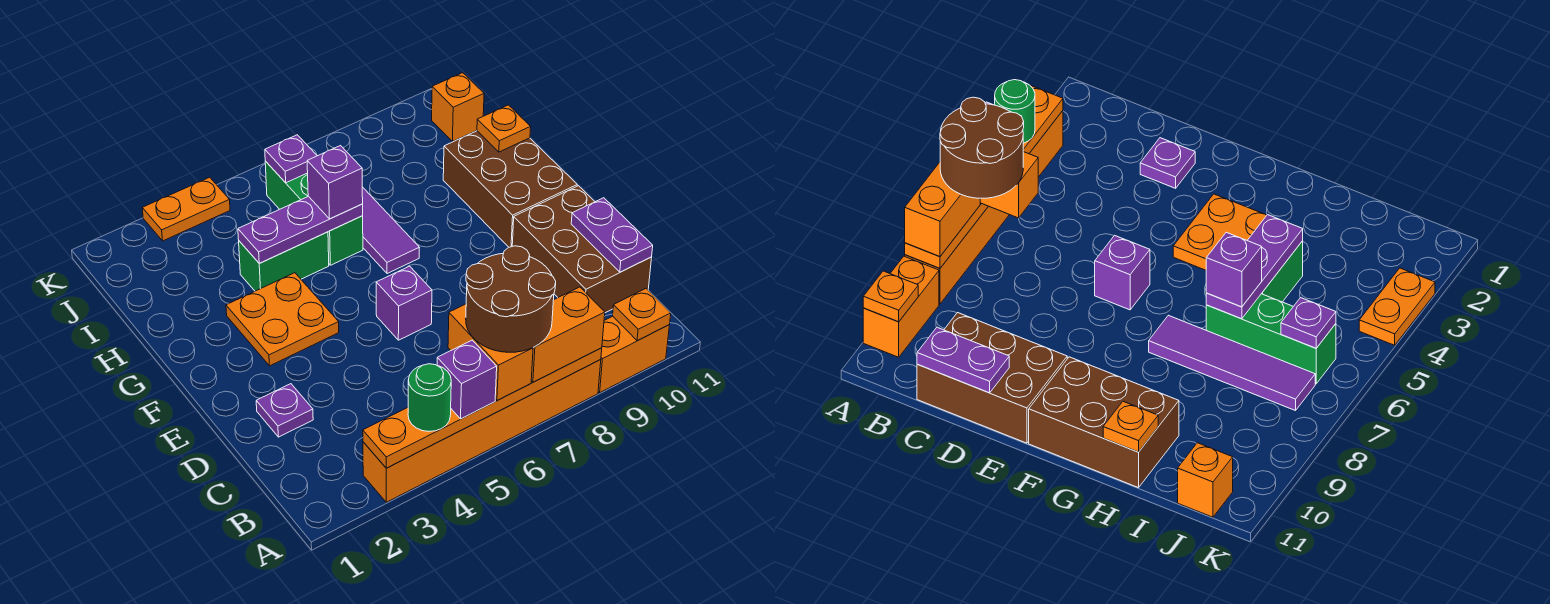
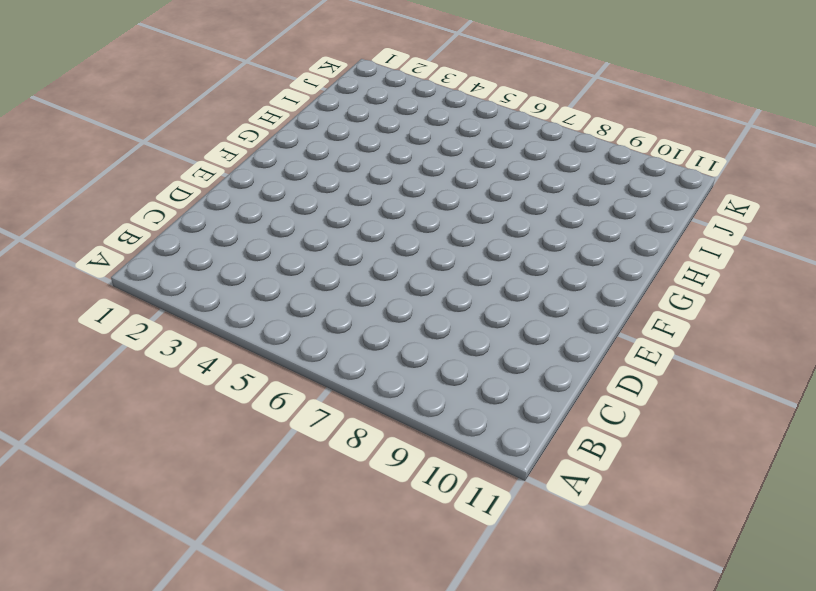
none -> orange 1x6 brick [363,360,601,502]
none -> orange 1x2 brick [598,316,669,392]
none -> brown 2x3 brick [512,186,652,313]

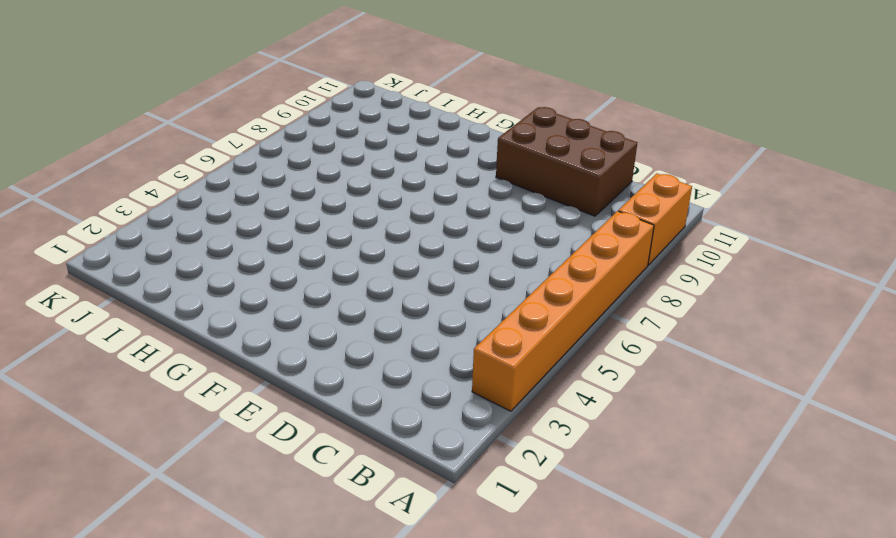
none -> purple 1x1 plate [256,384,313,437]
none -> purple 1x1 brick [376,266,432,340]
none -> orange 2x2 plate [226,273,339,366]

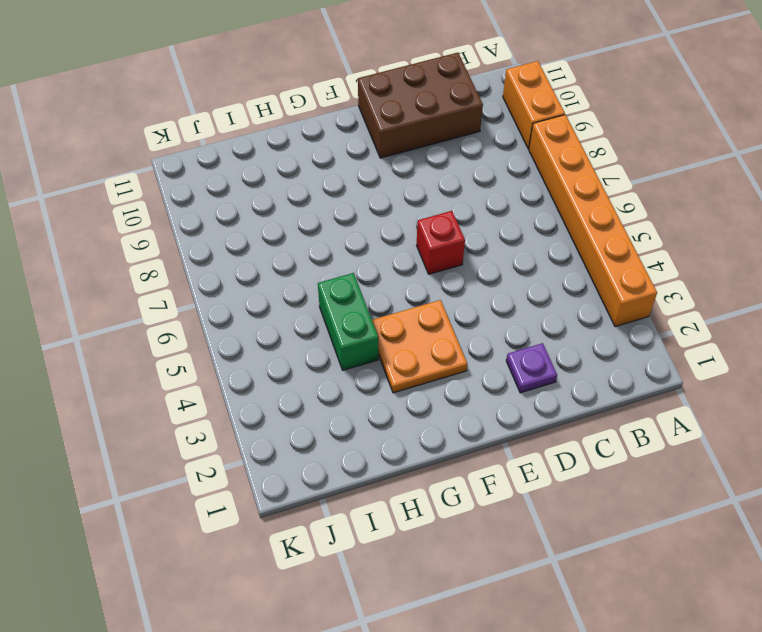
red 1x1 brick [417,211,465,274] -> purple 1x1 brick [376,266,432,340]
none -> brown 2x3 brick [443,131,577,247]
none -> purple 1x4 tile [362,187,420,274]
none -> green 1x3 brick [265,161,363,265]

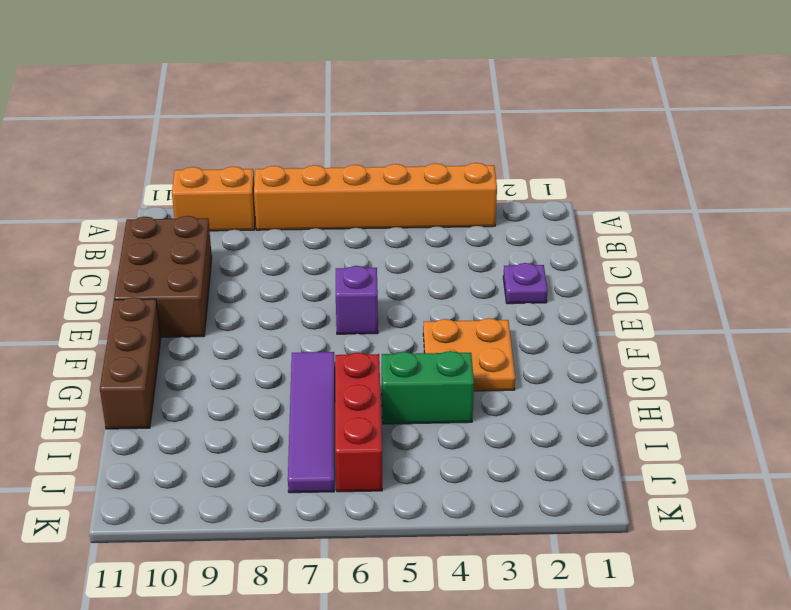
brown 1x3 brick [100,297,161,429] -> brown 2x3 brick [443,131,577,247]
red 1x3 brick [335,353,382,492] -> green 1x3 brick [265,161,363,265]
none -> orange 1x1 brick [432,73,484,142]
none -> orange 1x2 plate [142,177,230,241]
none -> orange 1x6 plate [363,348,602,468]

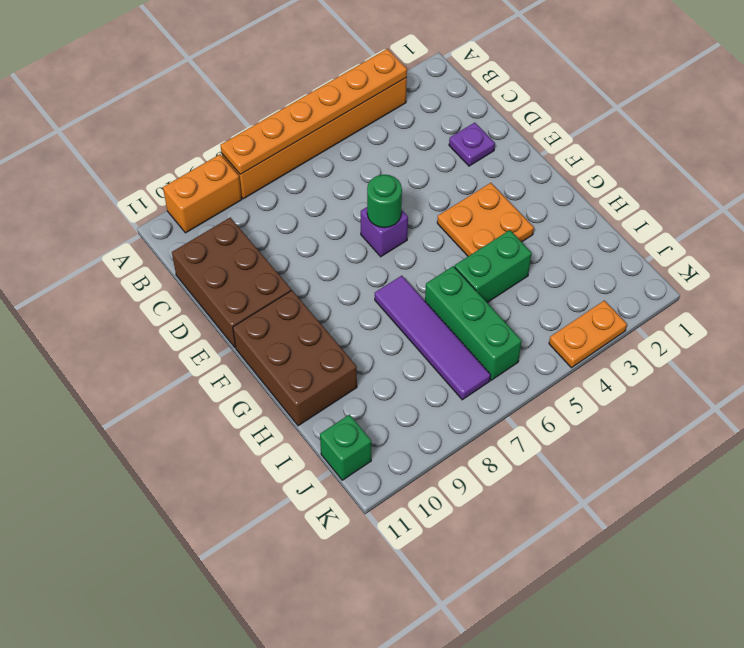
green 1x1 round brick [367,175,402,228] -> green 1x1 round brick moved to [408,364,451,431]
green 1x1 brick [320,415,371,480] -> orange 1x1 brick [432,73,484,142]
none -> orange 1x1 plate [613,289,671,341]
none -> purple 1x2 plate [571,198,653,272]
none -> purple 1x3 plate [238,196,363,263]

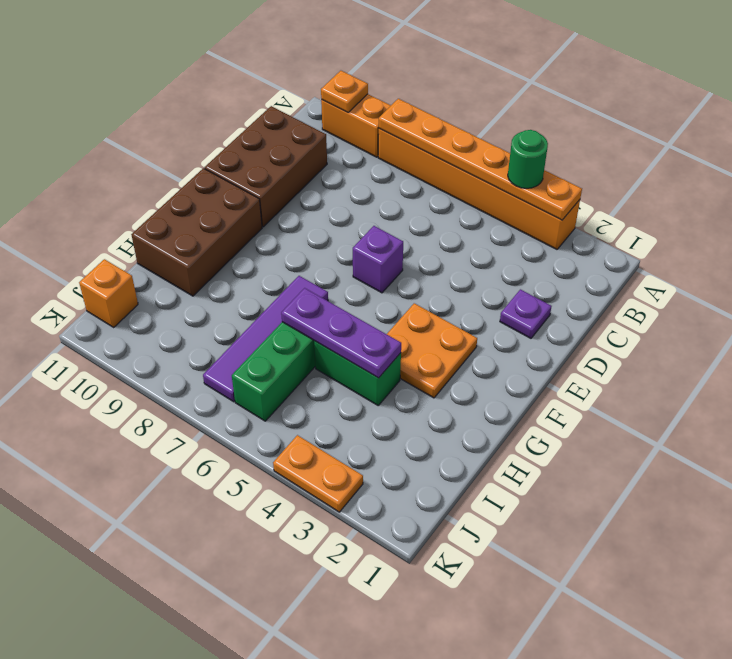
none -> purple 1x2 plate [571,198,653,272]
none -> orange 1x1 plate [477,105,531,152]
none -> purple 1x1 plate [265,135,317,183]

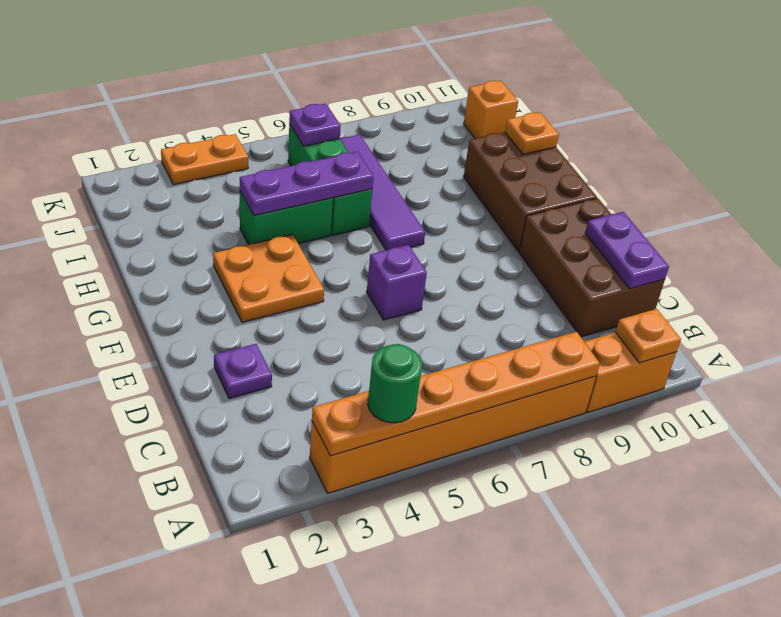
none -> purple 1x1 brick [437,340,497,419]
none -> orange 1x2 brick [448,304,533,401]
none -> orange 1x2 brick [531,287,605,382]

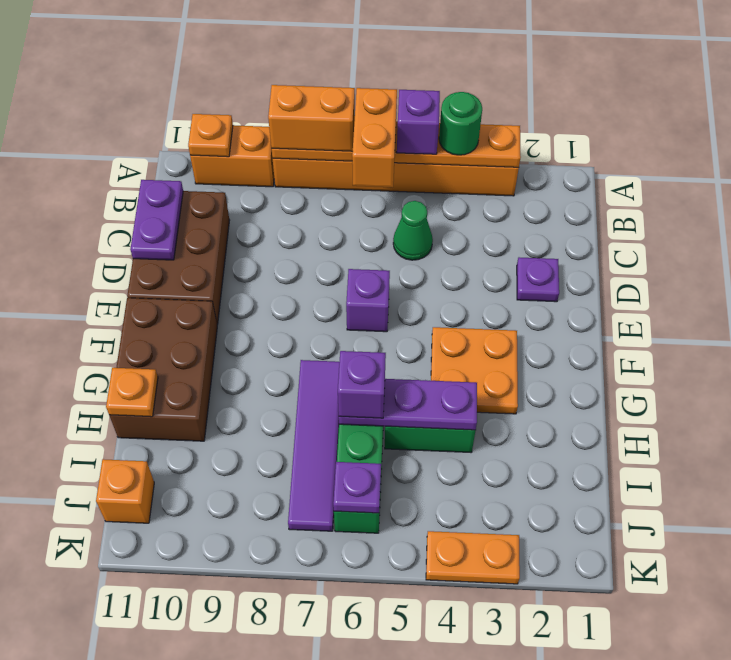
green 1x1 cone [393,201,433,260] -> none
none -> brown 2x2 round brick [466,246,556,352]

